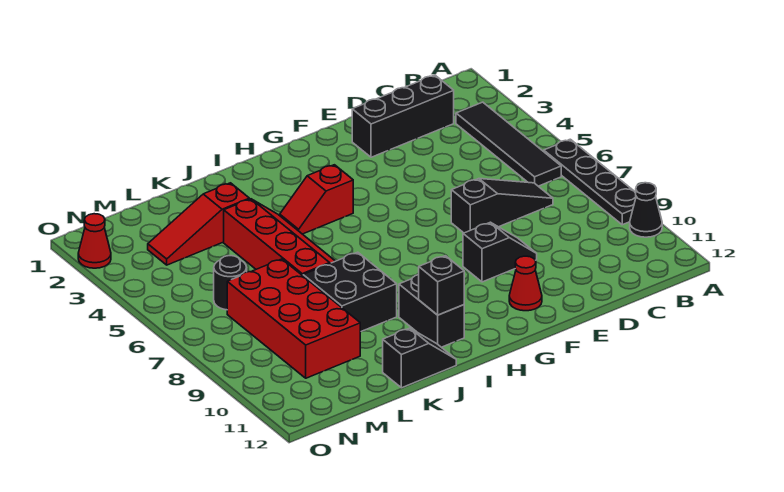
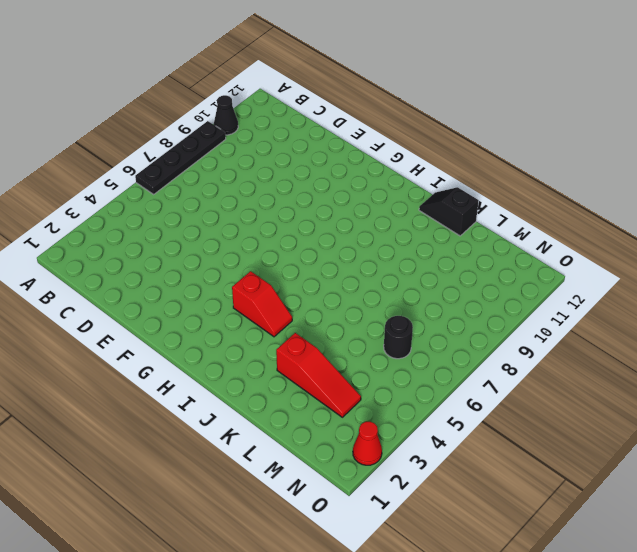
none -> black 1x4 tile [456,102,561,186]
none -> black 1x3 brick [352,75,454,157]
none -> black 1x3 slope [451,179,553,233]

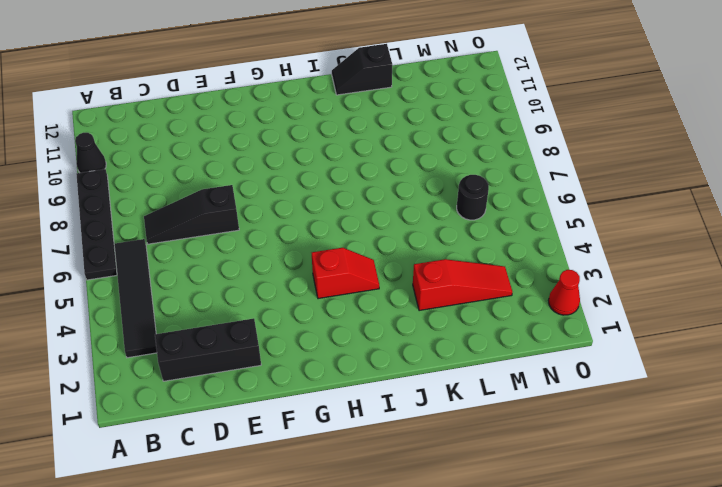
none -> black 1x2 slope [463,222,537,282]
none -> red 1x1 cone [509,256,542,311]
none -> black 1x2 brick [399,275,464,347]

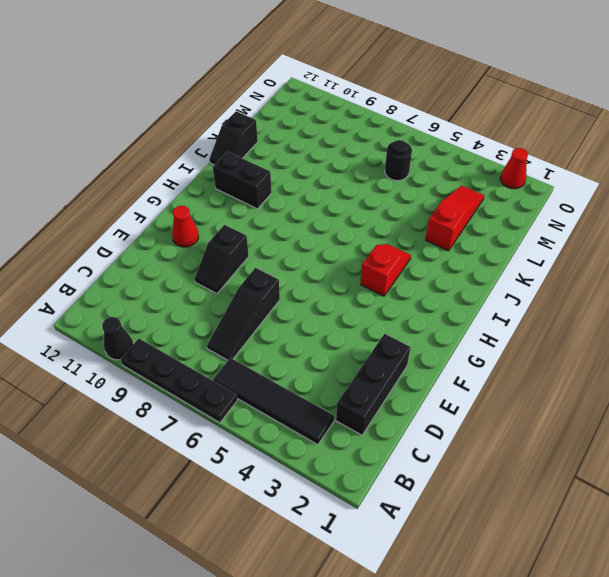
none -> red 2x4 slope [224,199,335,276]
none -> black 2x2 brick [303,252,397,332]
none -> red 2x4 brick [227,259,360,378]

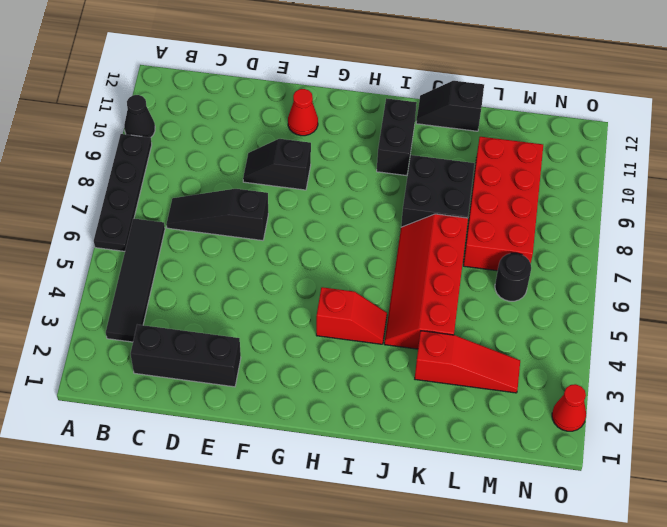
none -> black 1x1 brick [419,256,464,315]

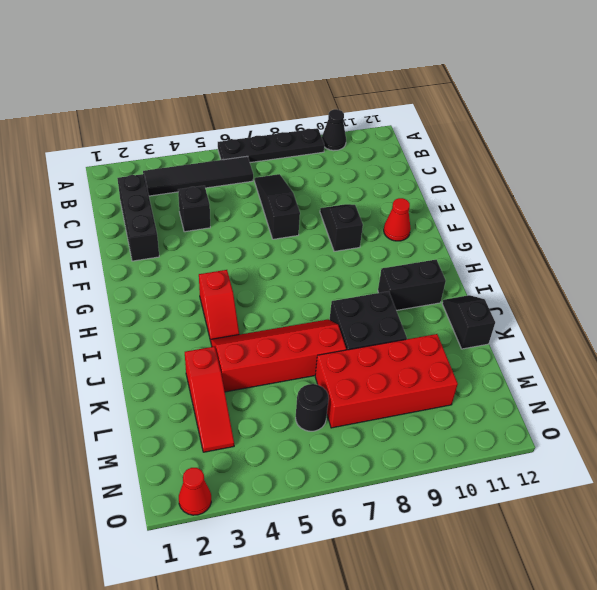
black 1x1 brick [178,186,210,232] -> black 1x1 brick moved to [419,256,464,315]

